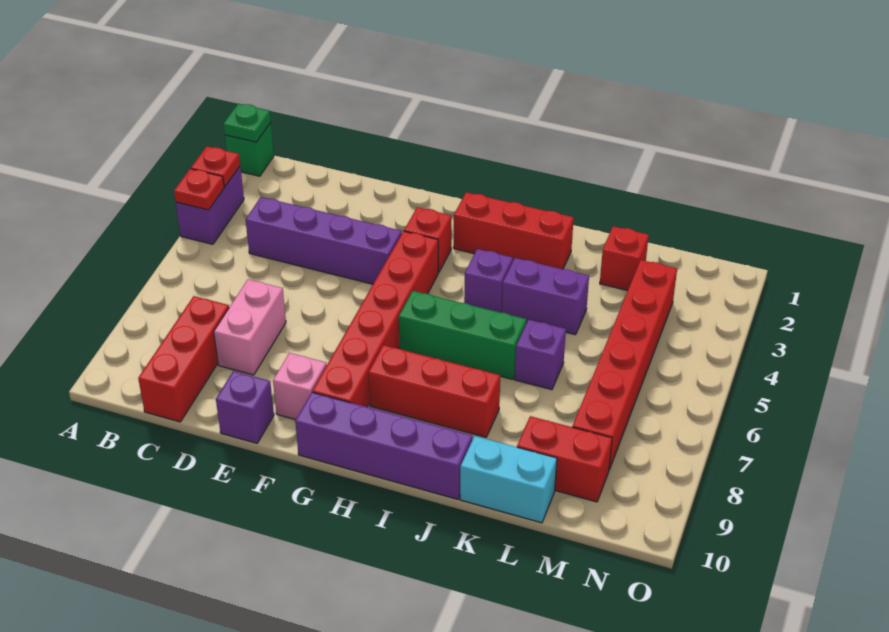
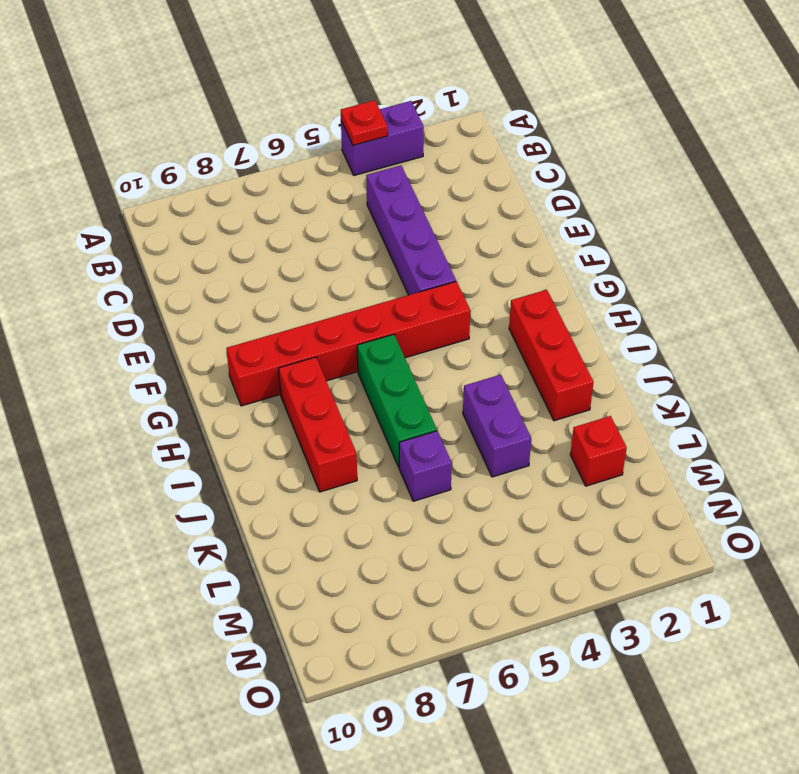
none -> green 1x1 brick [225,123,274,176]
none -> red 1x3 brick [138,296,229,422]
none -> pink 1x2 brick [214,279,286,375]

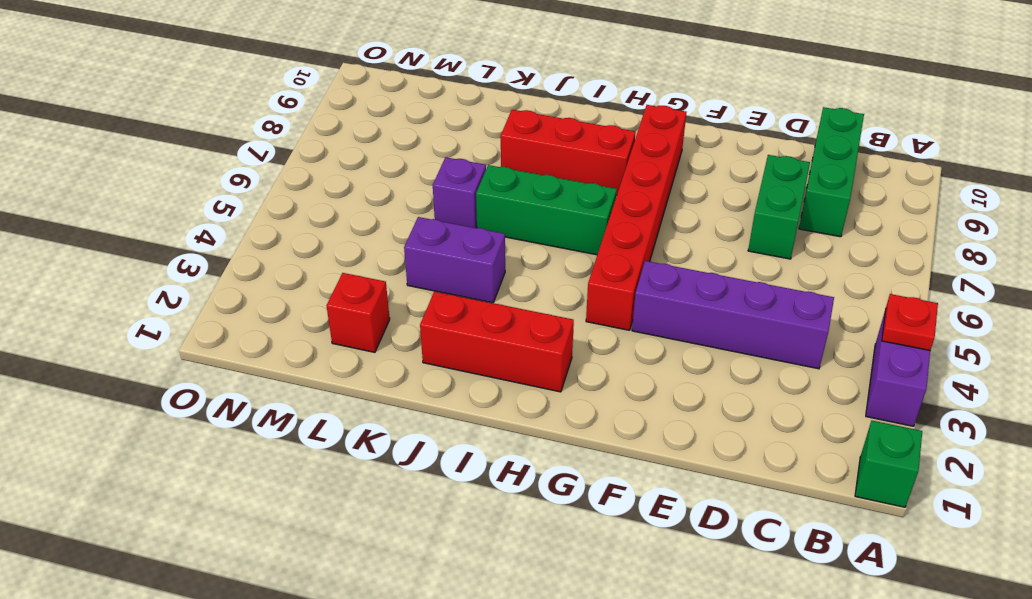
green 1x3 brick [799,107,864,237] -> red 1x3 brick [138,296,229,422]
green 1x2 brick [748,155,810,259] -> pink 1x2 brick [214,279,286,375]
none -> purple 1x1 brick [216,371,274,443]
none -> pink 1x1 brick [273,353,327,420]
none -> red 1x1 brick [404,207,451,272]

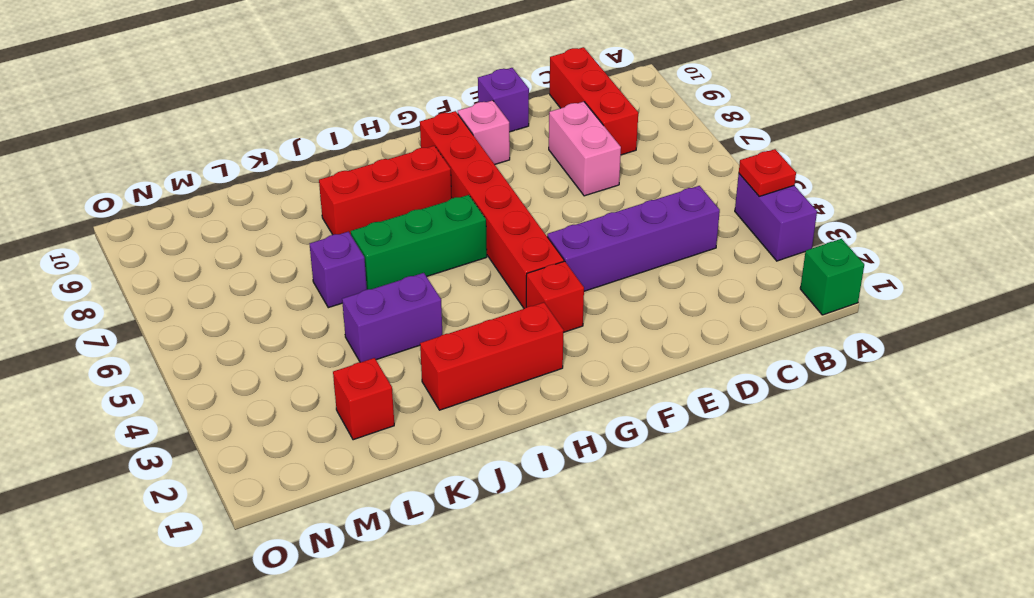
none -> purple 1x4 brick [295,392,472,499]
none -> purple 1x1 brick [464,249,513,313]
none -> cyan 1x2 brick [460,436,557,523]

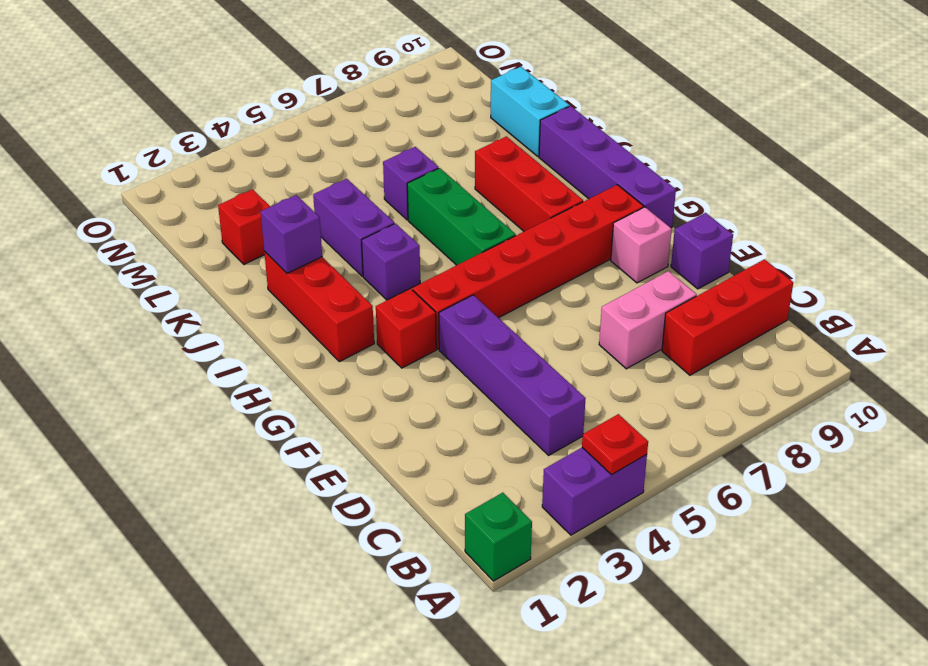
purple 1x1 brick [261,195,322,273] -> none
none -> red 1x2 brick [517,416,612,502]
none -> red 1x6 brick [572,260,677,470]
none -> green 1x1 plate [223,104,271,142]

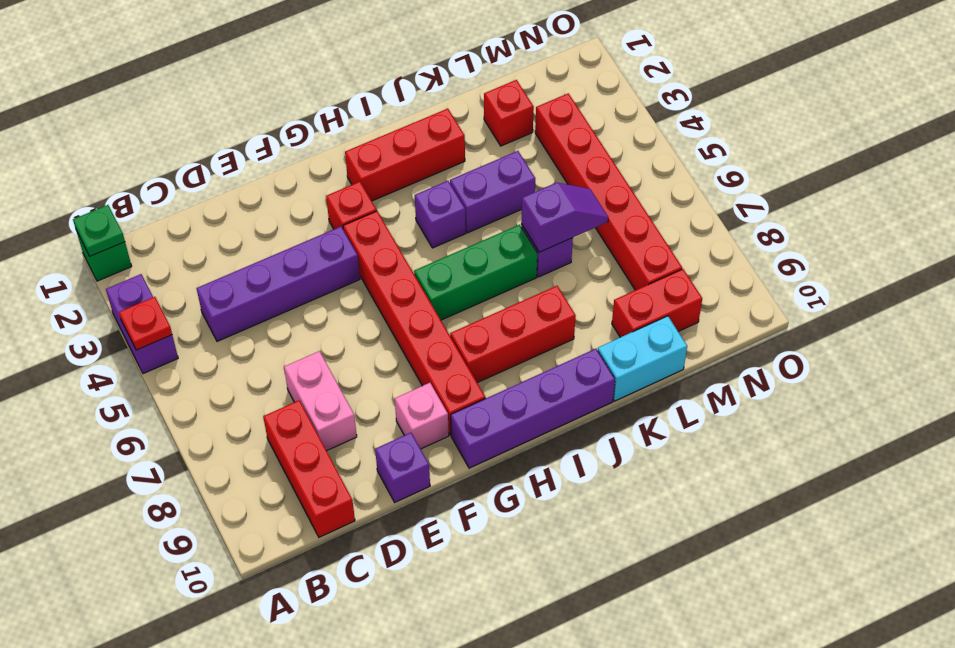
purple 1x2 slope [521,183,608,252] -> none
none -> red 1x1 plate [191,147,240,187]

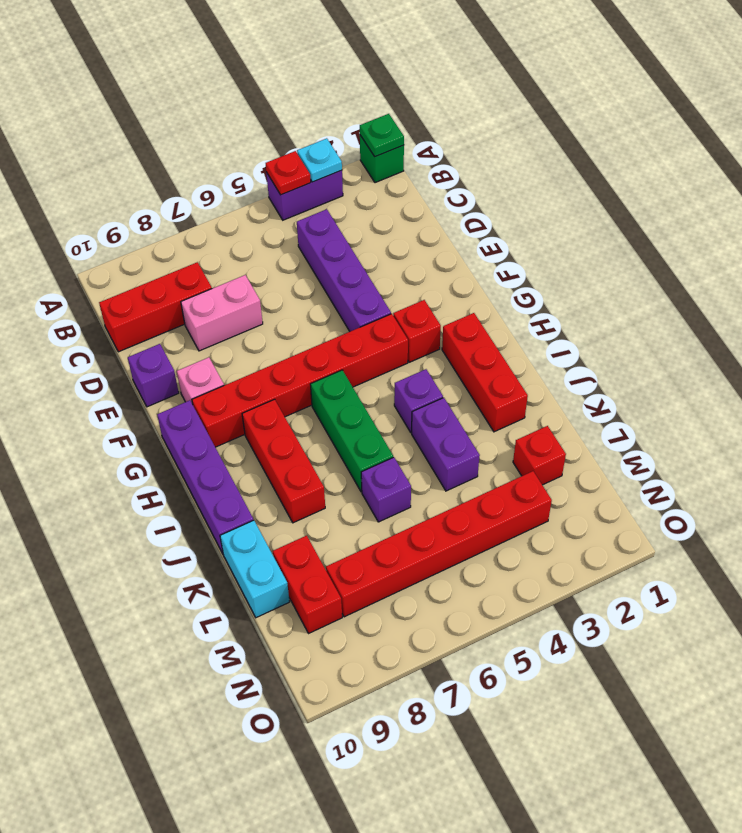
cyan 1x1 plate [297,138,342,182] -> red 1x1 plate [191,147,240,187]

